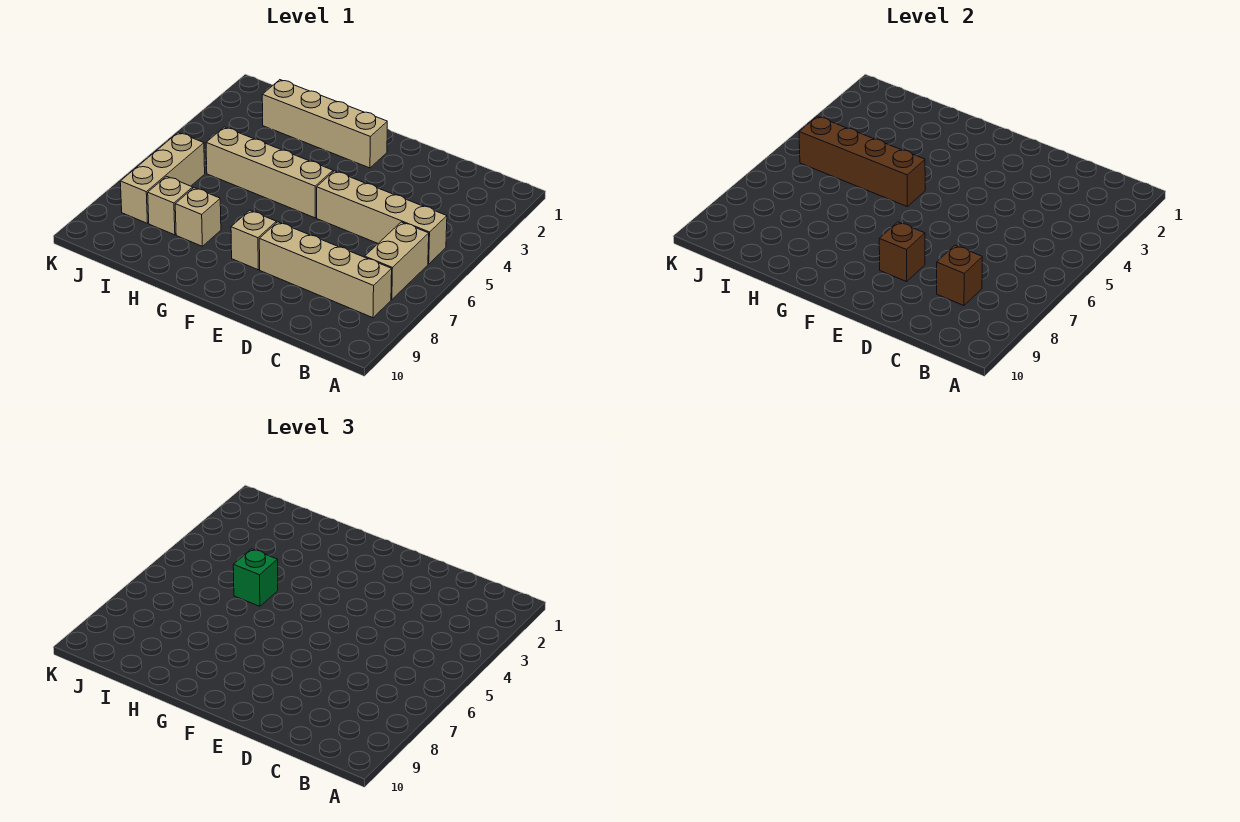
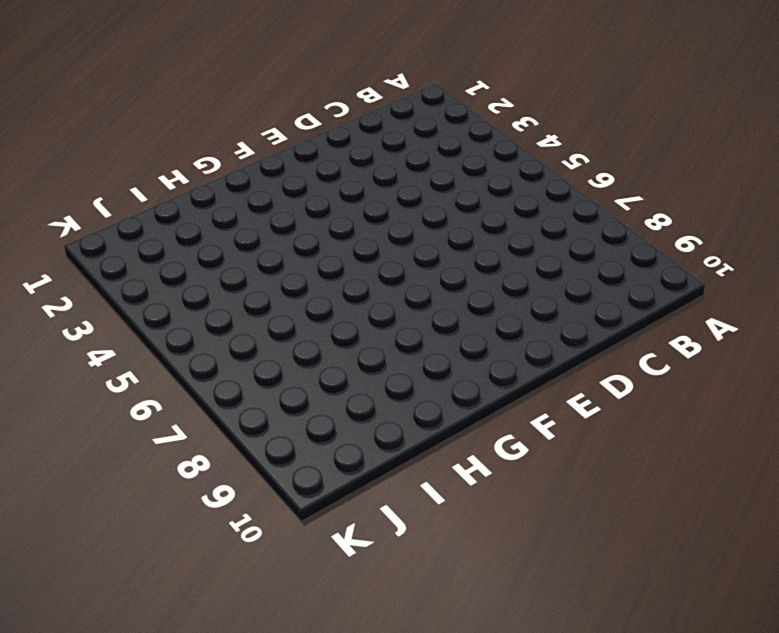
none -> tan 1x4 brick [317,171,447,264]
none -> tan 1x2 brick [365,222,429,300]
none -> tan 1x4 brick [259,222,392,318]

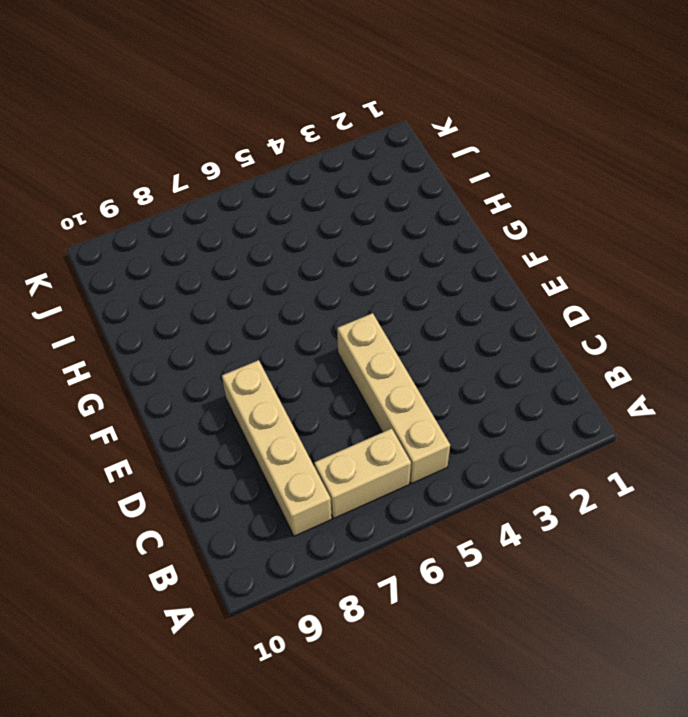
none -> tan 1x4 brick [262,80,387,168]
none -> tan 1x4 brick [206,127,333,218]
none -> tan 1x1 brick [231,210,276,270]

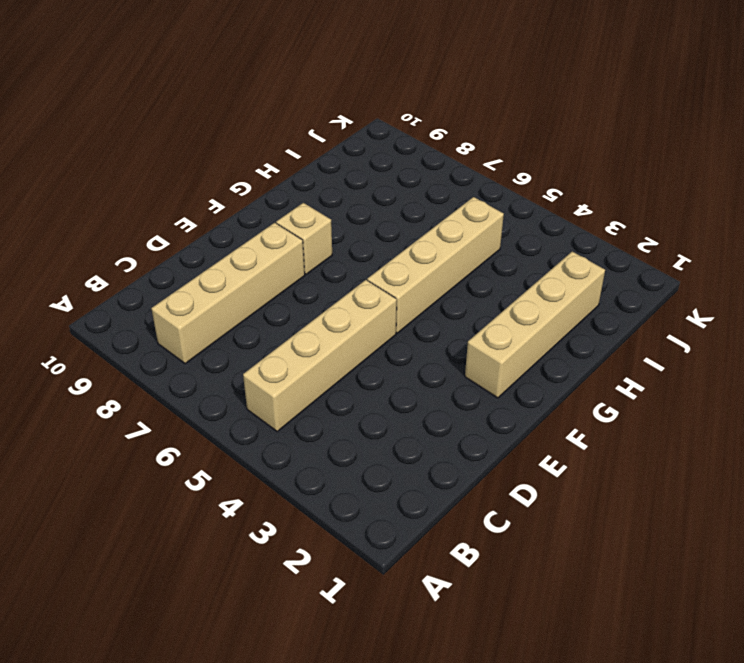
none -> tan 1x2 brick [365,222,429,300]
none -> tan 1x1 brick [175,188,221,246]
none -> tan 1x1 brick [148,176,193,235]

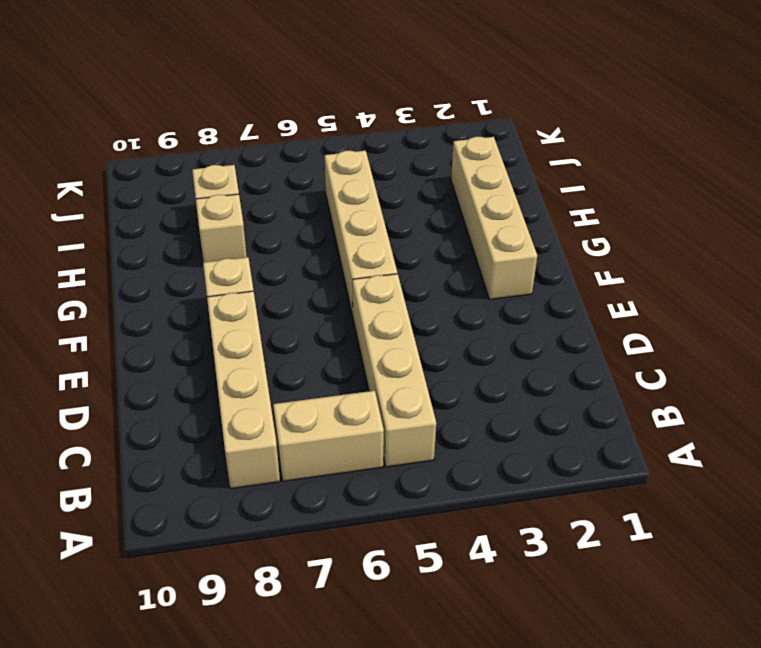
none -> tan 1x3 brick [120,132,205,223]
none -> brown 1x1 brick [937,245,982,306]
none -> brown 1x1 brick [879,222,925,282]

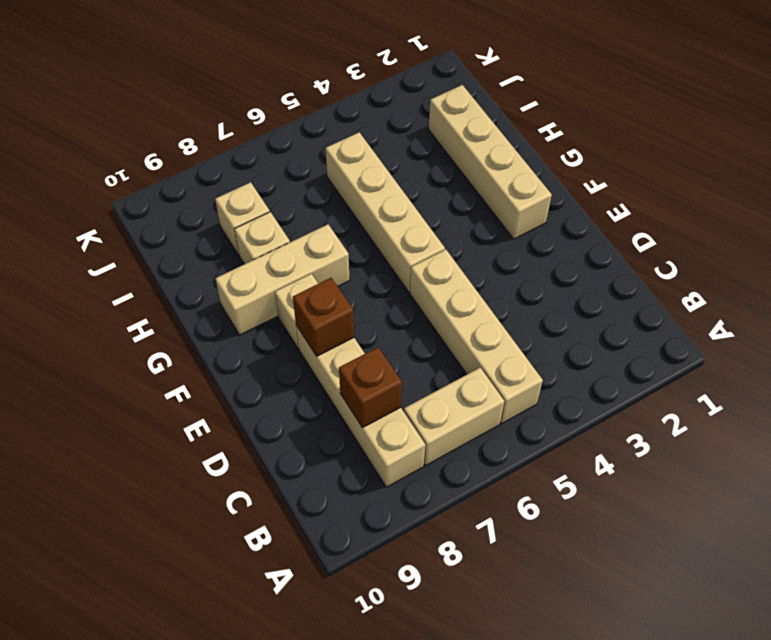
tan 1x3 brick [215,224,350,335] -> tan 1x3 brick moved to [120,132,205,223]
none -> brown 1x4 brick [799,116,925,206]
none -> green 1x1 brick [233,549,278,606]

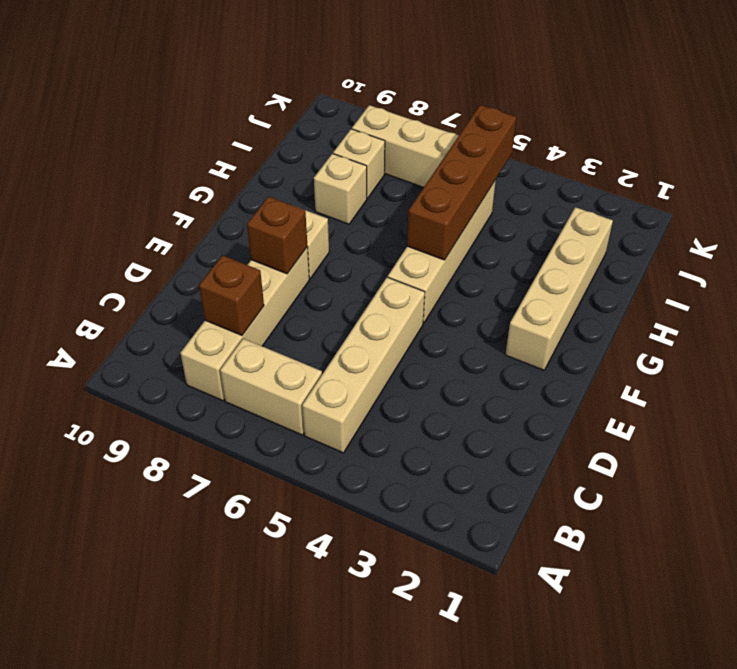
none -> green 1x1 brick [233,549,278,606]

